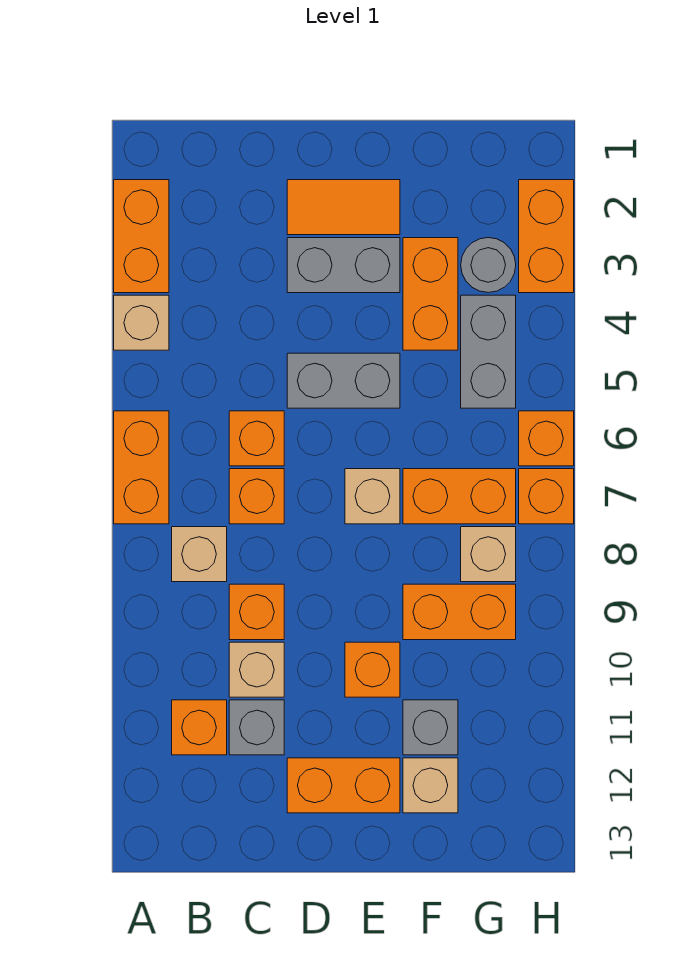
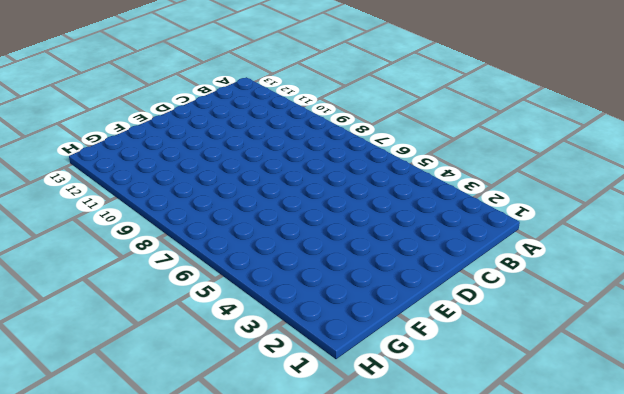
none -> orange 1x2 brick [114,180,169,293]
none -> tan 1x1 brick [114,295,169,350]
none -> orange 1x2 brick [114,411,169,524]

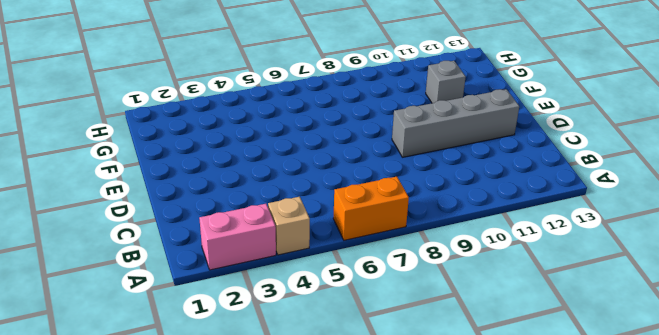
pink 1x2 brick [199,204,276,270] -> orange 1x2 brick [114,180,169,293]
grey 1x4 brick [392,89,519,157] -> orange 1x2 brick [287,758,400,813]
none -> tan 1x1 brick [172,527,227,582]
none -> orange 1x1 brick [172,700,227,755]
none -> orange 1x1 brick [229,411,284,466]

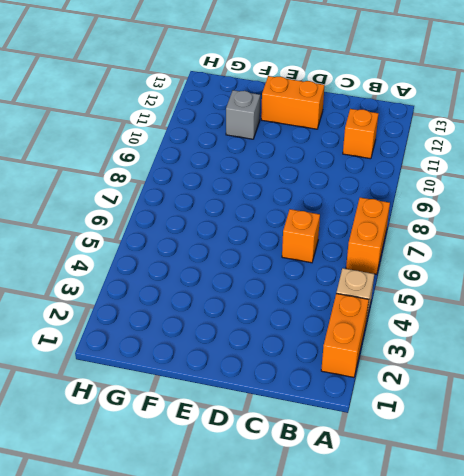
none -> tan 1x1 brick [172,527,227,582]
none -> orange 1x1 brick [229,469,284,524]
none -> orange 1x1 brick [229,584,284,640]

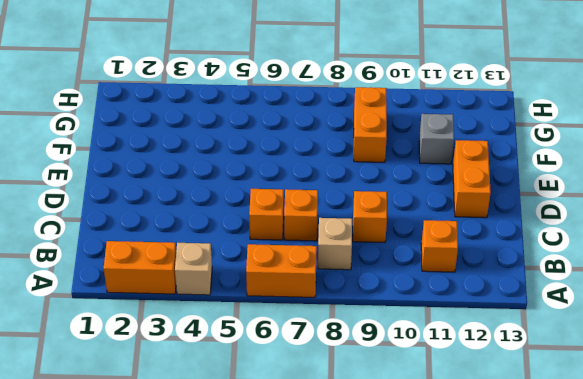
none -> tan 1x1 brick [229,642,284,697]
none -> grey 1x1 brick [229,700,284,755]
none -> orange 1x2 tile [287,180,400,235]

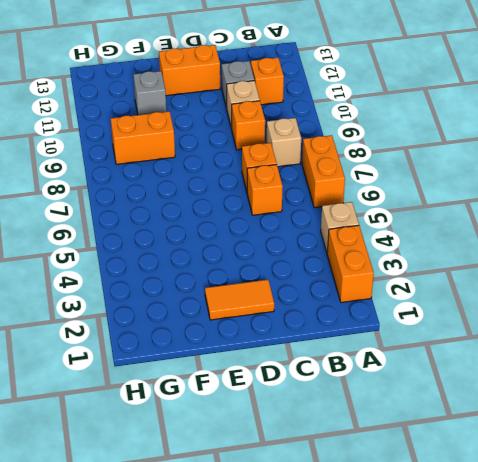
none -> grey 1x2 brick [287,238,400,293]
none -> grey 1x2 brick [287,353,400,408]
none -> tan 1x1 brick [345,469,400,524]

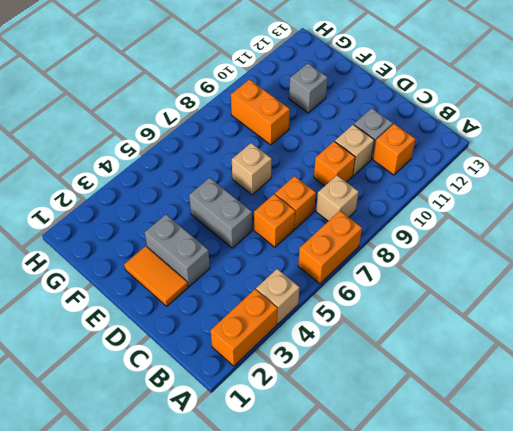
none -> orange 1x2 brick [287,758,400,813]
none -> orange 1x1 brick [345,642,400,697]
none -> orange 1x2 brick [403,238,458,350]

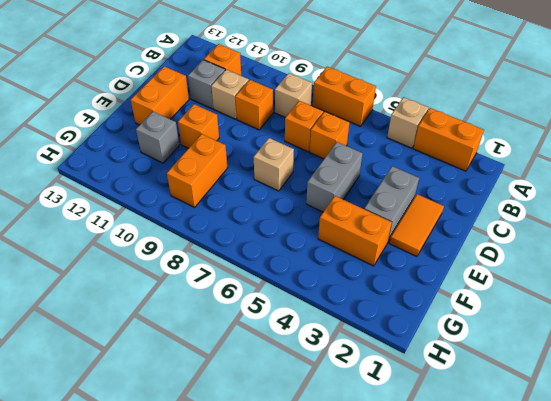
none -> orange 1x2 brick [403,469,516,524]
none -> tan 1x1 brick [403,758,458,813]
none -> grey 1x1 round brick [461,238,516,293]

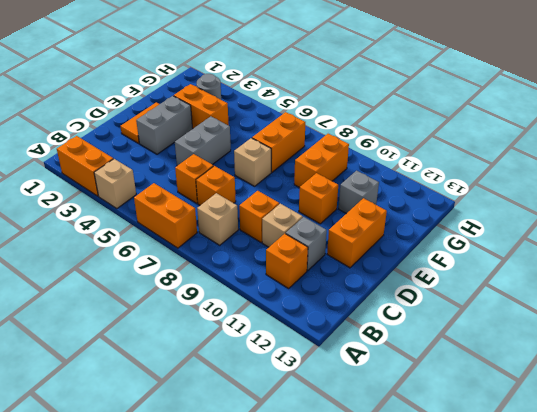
none -> tan 1x1 brick [403,758,458,813]
none -> grey 1x2 brick [461,295,516,408]
none -> tan 1x1 brick [461,527,516,582]

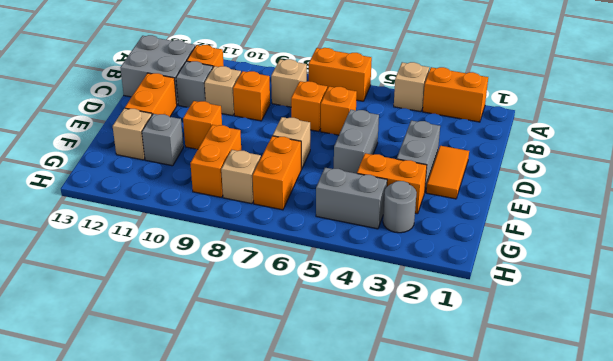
grey 2x2 brick [120,35,195,105] -> none
none -> orange 1x2 brick [519,180,574,293]
none -> orange 1x1 brick [519,411,574,466]
none -> orange 1x1 brick [519,469,574,524]

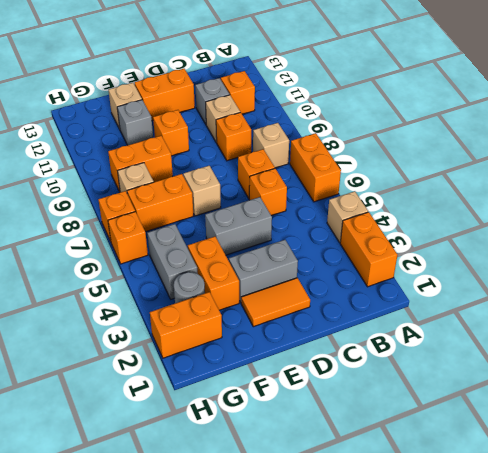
orange 1x2 brick [150,292,222,358] -> orange 1x2 brick turned to [519,180,574,293]

